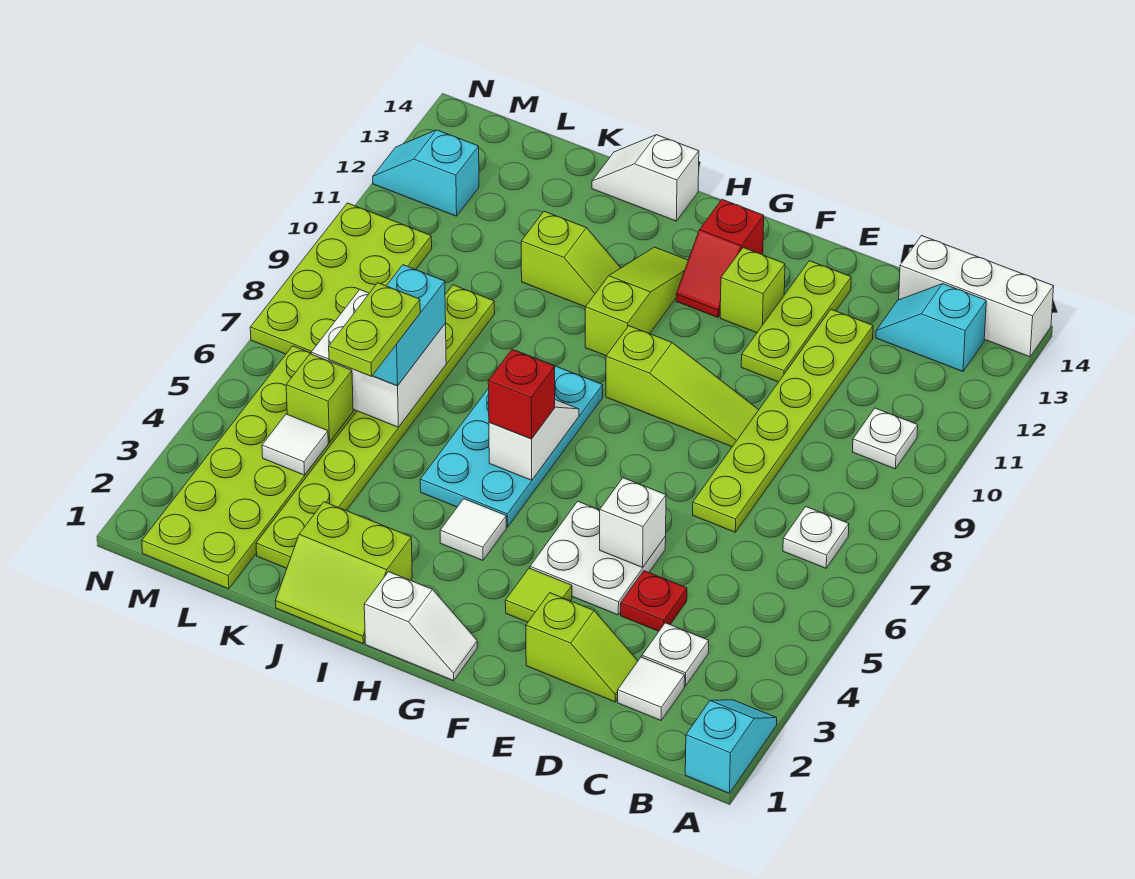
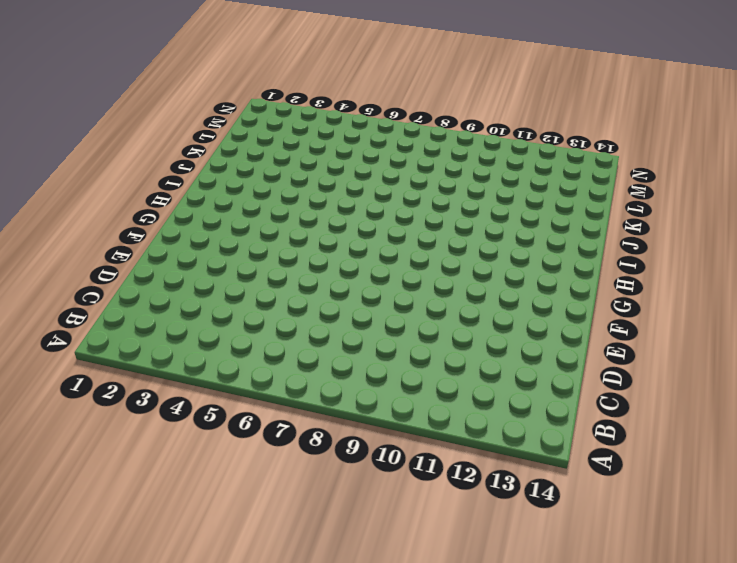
none -> cyan 1x2 slope [685,700,777,793]
none -> white 1x3 brick [899,236,1054,357]
none -> white 1x1 plate [783,507,849,568]
none -> white 1x1 plate [853,408,918,469]

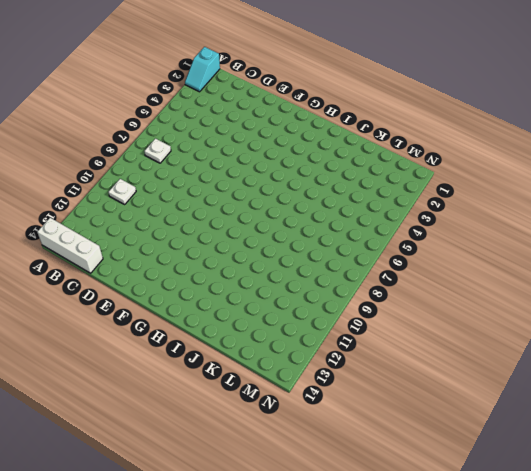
none -> cyan 1x2 slope [876,284,986,372]
none -> white 1x1 tile [618,657,685,720]
none -> white 1x1 plate [642,623,709,686]
none -> lime 1x2 slope [526,593,638,702]

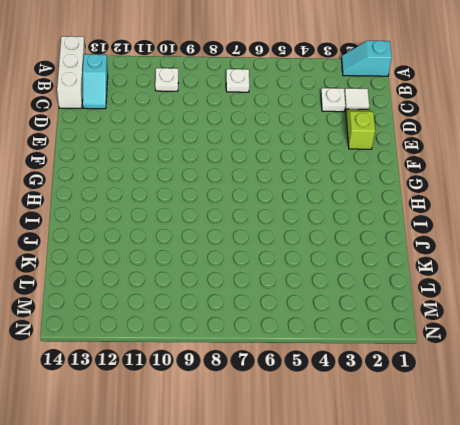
none -> red 1x1 plate [621,571,687,631]
none -> lime 1x6 plate [692,309,873,532]
none -> white 2x2 plate [530,501,666,615]
none -> lime 1x3 slope [606,326,759,447]

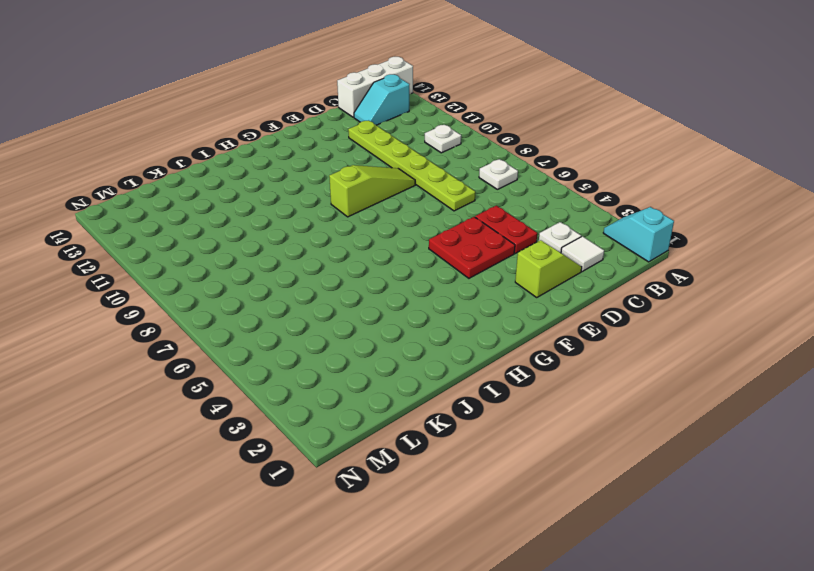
red 1x2 plate [475,206,537,253] -> red 1x1 plate [621,571,687,631]
red 2x2 plate [429,217,515,278] -> white 2x2 plate [530,501,666,615]
none -> lime 1x3 plate [741,261,851,382]
none -> lime 1x1 tile [505,568,572,622]
none -> lime 1x1 brick [720,248,785,333]
none -> white 1x2 slope [364,572,477,681]

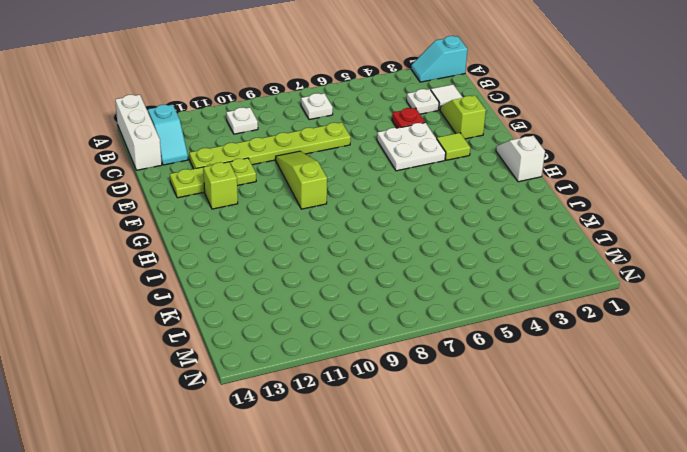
none -> red 1x2 slope [676,199,764,317]
none -> white 1x1 tile [440,499,506,560]
none -> cyan 2x4 plate [420,351,603,527]
none -> lime 1x3 slope [585,247,688,356]

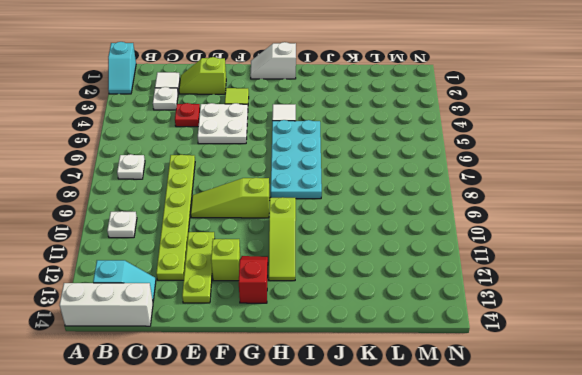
none -> lime 2x2 slope [275,502,412,644]
none -> lime 1x2 slope [521,211,621,307]
none -> white 1x2 slope [592,135,699,221]
none -> lime 1x8 plate [256,285,495,568]

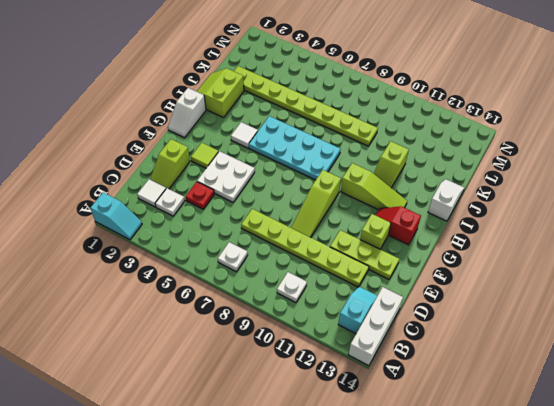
none -> lime 2x6 plate [142,346,356,589]
none -> lime 2x4 plate [250,203,432,354]
none -> cyan 1x2 slope [373,130,479,216]
none -> white 1x1 brick [600,478,666,567]

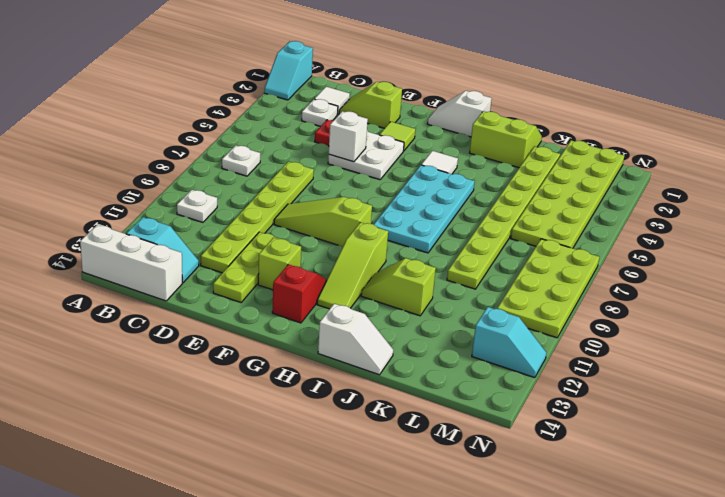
none -> white 1x2 slope [489,400,579,480]
none -> white 2x2 brick [311,290,446,427]
none -> white 1x1 tile [262,414,328,475]
none -> lime 1x1 brick [286,354,353,442]

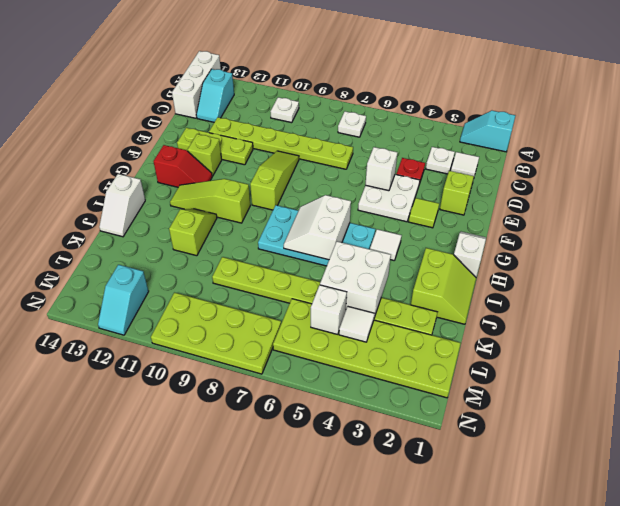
white 2x2 slope [284,195,351,260] -> white 1x2 slope [489,400,579,480]
white 2x2 brick [320,241,391,318] -> white 2x2 brick moved to [311,290,446,427]
white 1x1 brick [311,285,347,334] -> lime 1x1 brick [286,354,353,442]
none -> red 1x1 brick [488,350,555,439]
none -> cyan 1x2 brick [373,265,446,386]
none -> lime 1x2 plate [329,283,420,376]

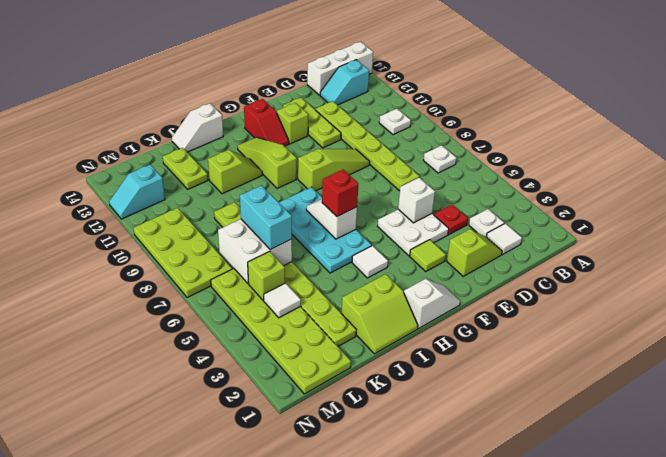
lime 1x2 plate [163,148,208,189] -> lime 1x2 plate moved to [329,283,420,376]
none -> cyan 1x2 slope [685,700,777,793]

